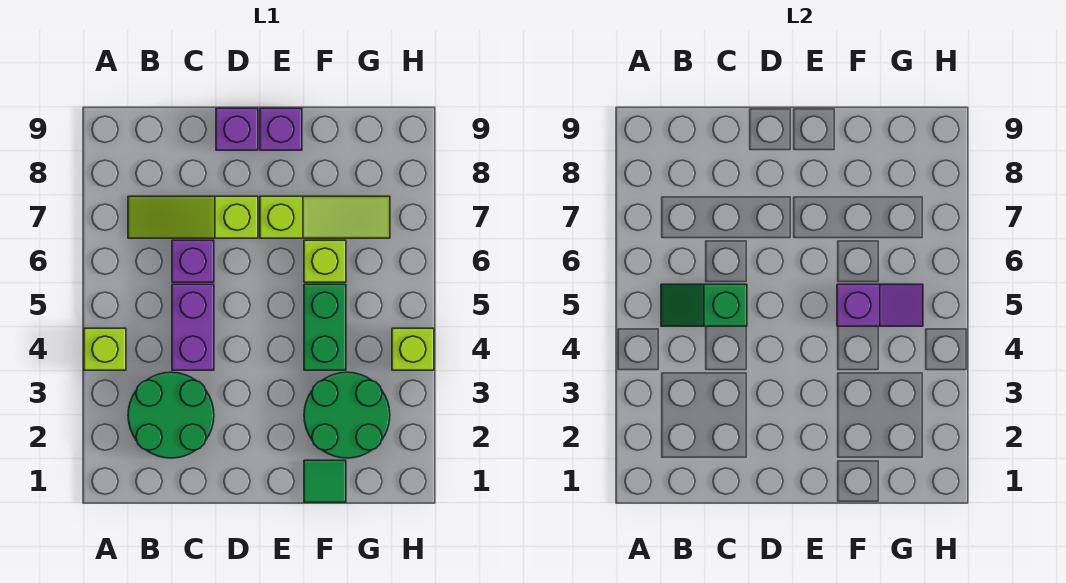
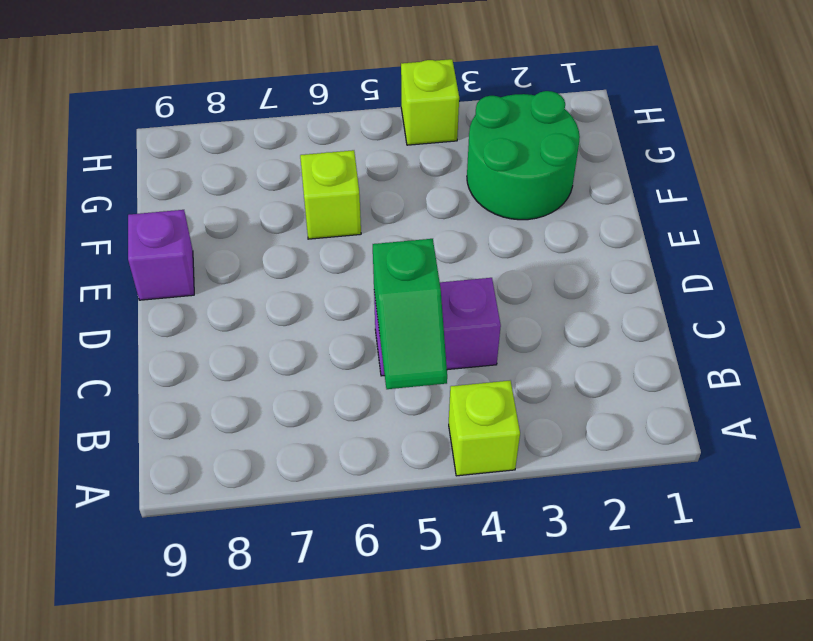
none -> green 2x2 round brick [128,372,214,458]
none -> lime 1x3 slope [128,196,258,238]
none -> purple 1x1 brick [172,240,214,282]

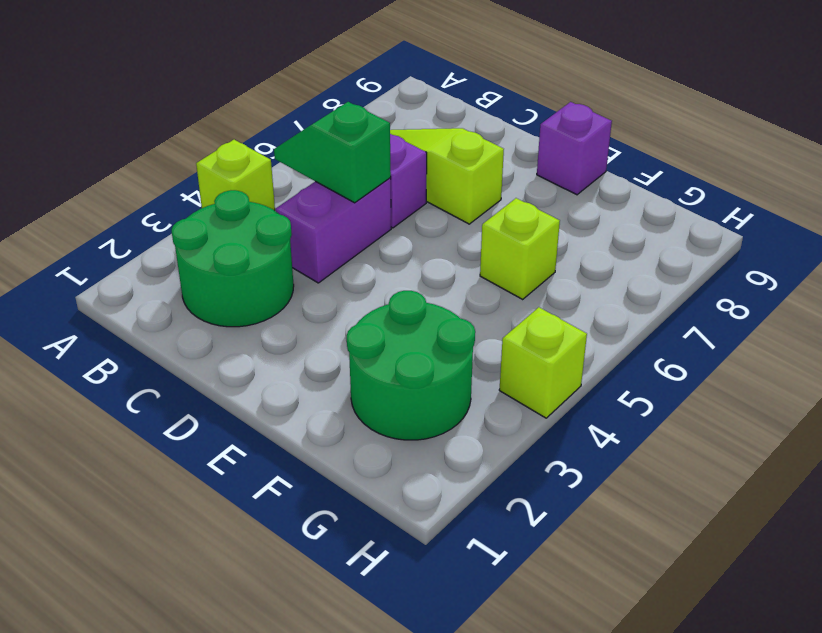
none -> purple 1x1 brick [216,108,258,150]
none -> lime 1x3 slope [260,196,390,238]
none -> green 1x1 tile [304,460,346,502]

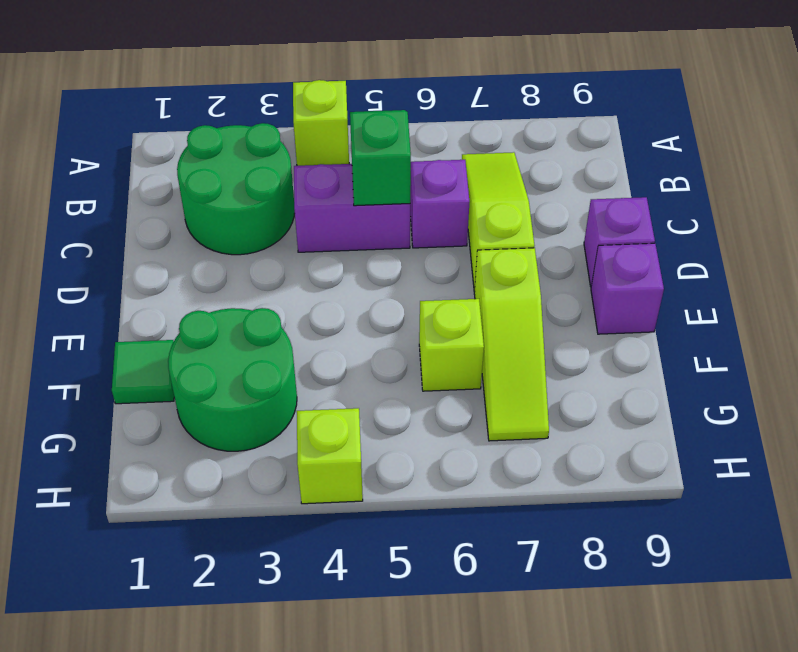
none -> green 1x2 brick [304,284,346,370]
none -> purple 1x2 slope [837,284,923,326]

